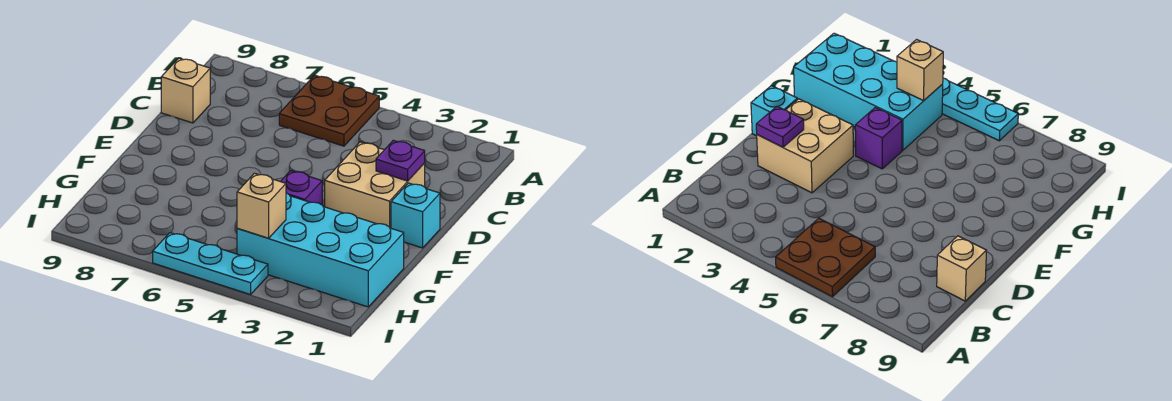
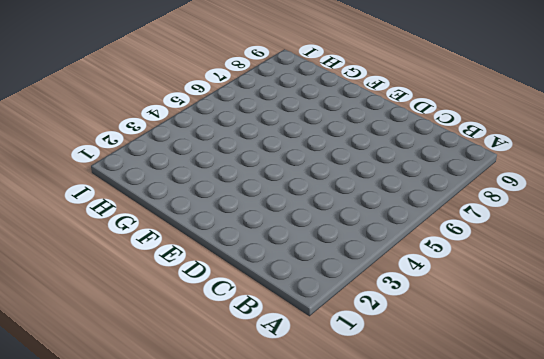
none -> brown 2x2 plate [279,75,379,146]
none -> tan 1x1 brick [161,58,210,123]

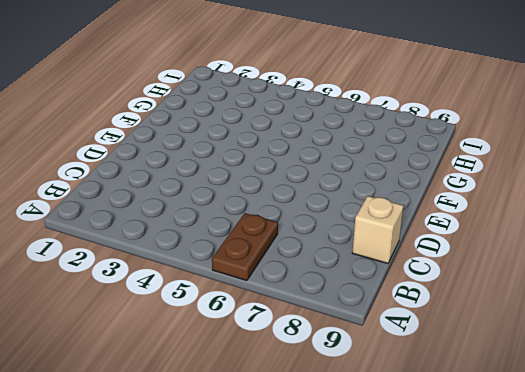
brown 1x2 plate [212,213,278,281] -> brown 2x2 plate [279,75,379,146]
none -> tan 2x2 brick [325,142,425,228]
none -> cyan 1x1 brick [391,183,440,248]

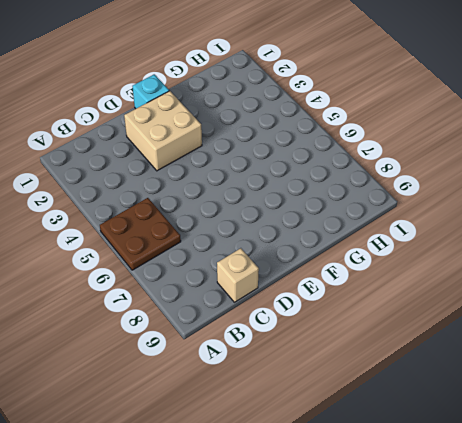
none -> purple 1x1 brick [280,171,322,205]
none -> cyan 2x4 brick [237,193,404,307]

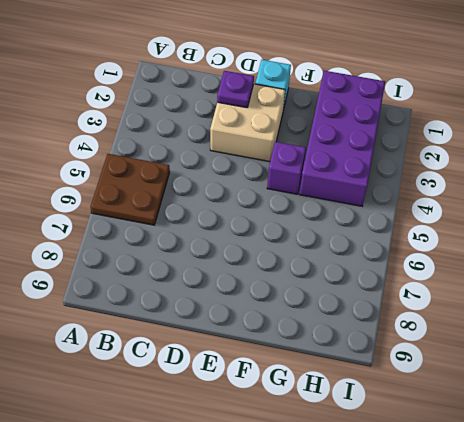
purple 2x4 brick [299,71,385,206] -> cyan 2x4 brick [237,193,404,307]
none -> tan 1x1 brick [161,58,210,123]
none -> cyan 1x3 plate [153,233,268,295]

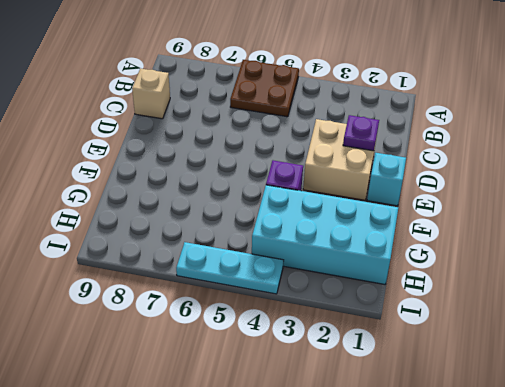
none -> tan 1x1 brick [237,173,286,238]

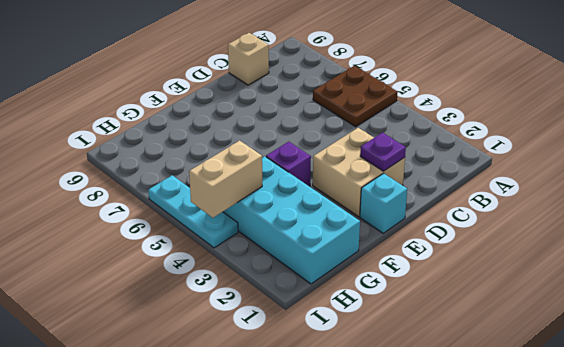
tan 1x2 brick [189,140,262,218] -> tan 1x1 brick [237,173,286,238]

